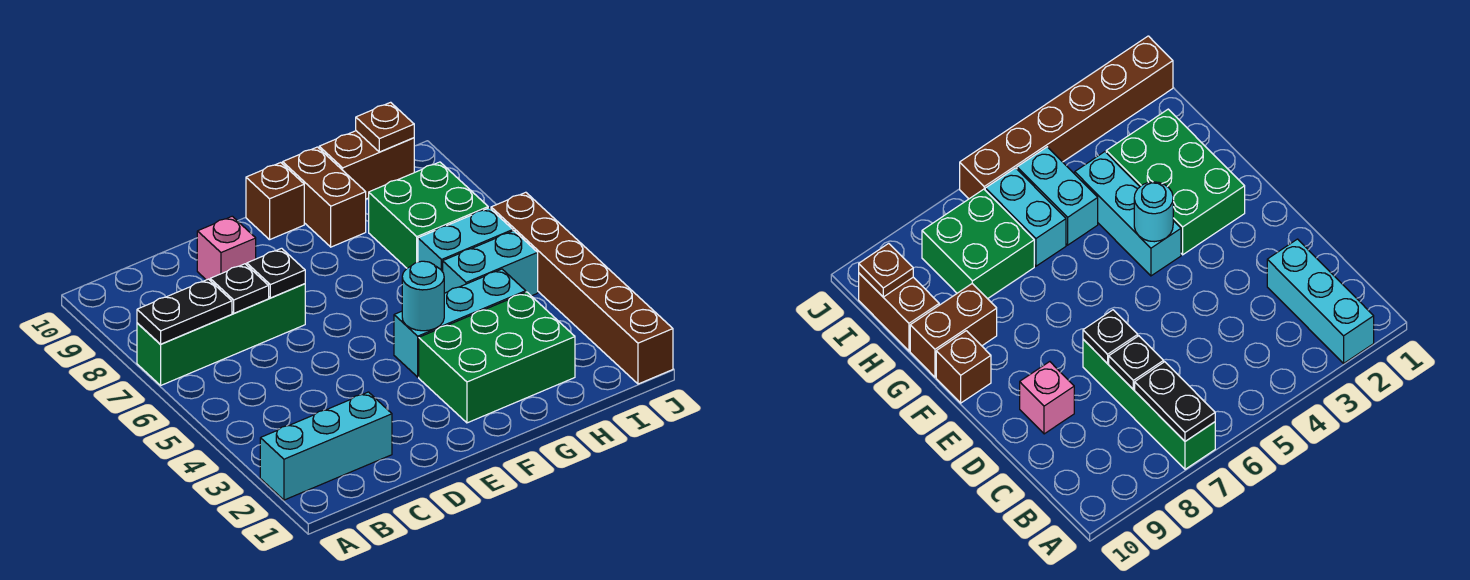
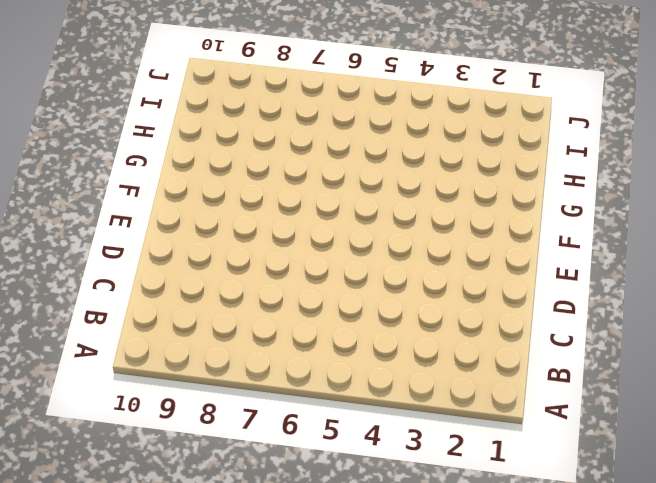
none -> cyan 1x3 brick [260,392,392,500]
none -> green 1x4 brick [137,284,305,385]
none -> pink 1x1 brick [197,216,256,280]

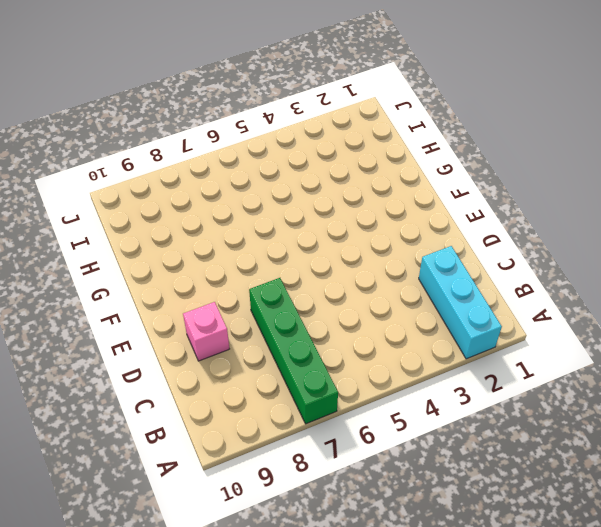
none -> green 2x3 brick [419,292,575,423]
none -> cyan 1x3 brick [394,269,526,377]
none -> brown 1x1 brick [246,163,304,240]

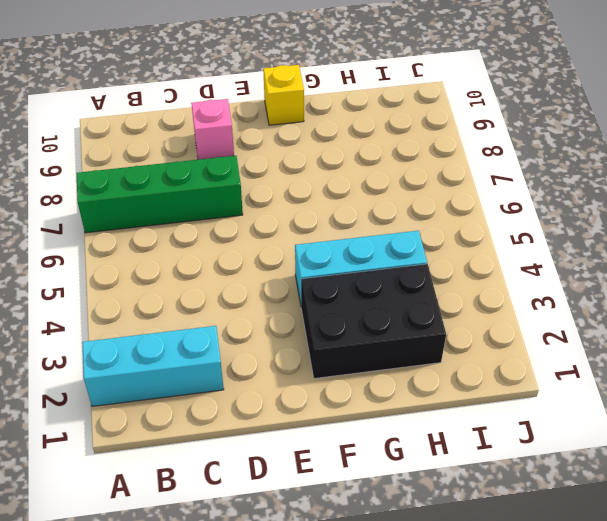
black 2x3 brick [301,264,446,379] -> green 2x3 brick [419,292,575,423]
yellow 1x1 brick [263,65,304,125] -> brown 1x1 brick [246,163,304,240]
none -> brown 1x2 brick [283,147,366,247]
none -> cyan 1x2 brick [443,231,538,296]
none -> cyan 1x2 brick [418,208,513,272]

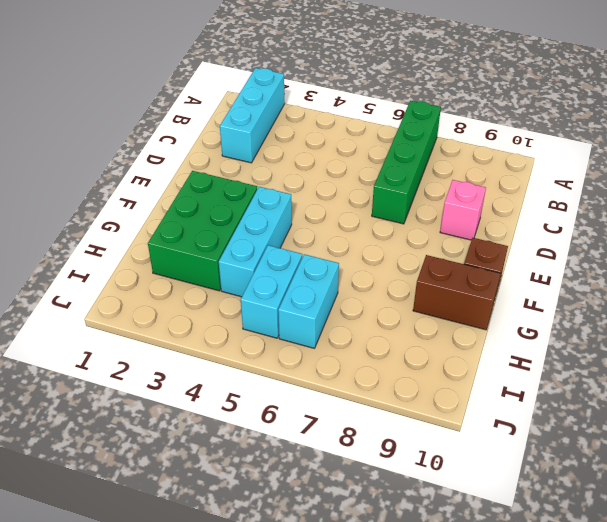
none -> green 2x2 brick [369,162,488,268]
none -> brown 1x2 brick [319,131,414,199]
none -> brown 1x6 brick [491,192,673,384]

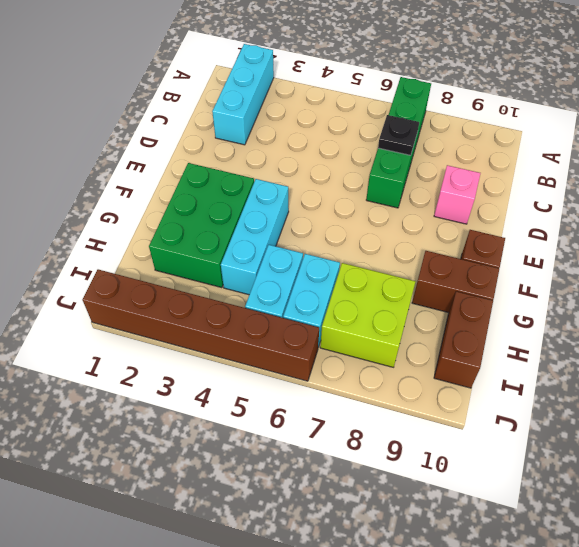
lime 2x2 brick [320,263,415,367] -> green 2x2 brick [369,162,488,268]
none -> black 1x2 plate [137,279,232,344]
none -> black 1x1 plate [247,248,305,298]
none -> cyan 1x1 round brick [402,261,444,331]

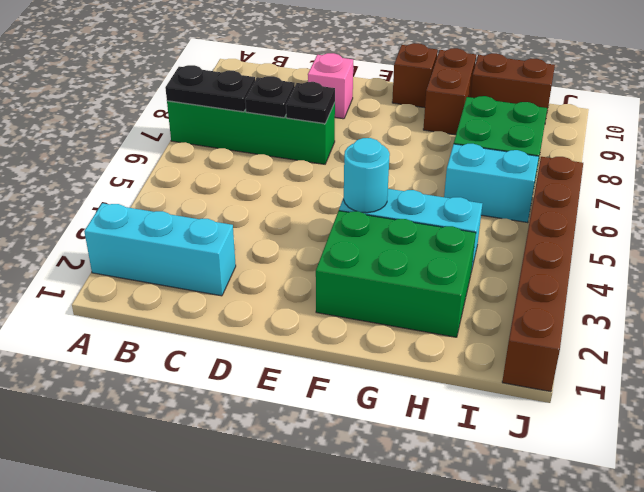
none -> cyan 1x2 brick [443,231,538,296]
none -> brown 1x1 plate [356,102,414,152]

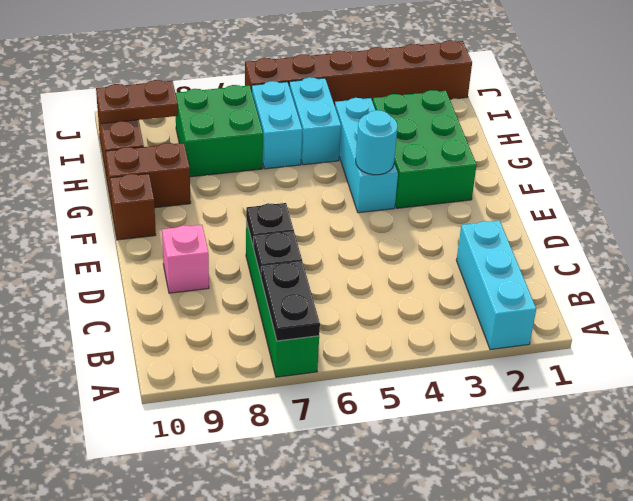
brown 1x2 plate [96,80,178,124] -> brown 1x1 plate [356,102,414,152]

